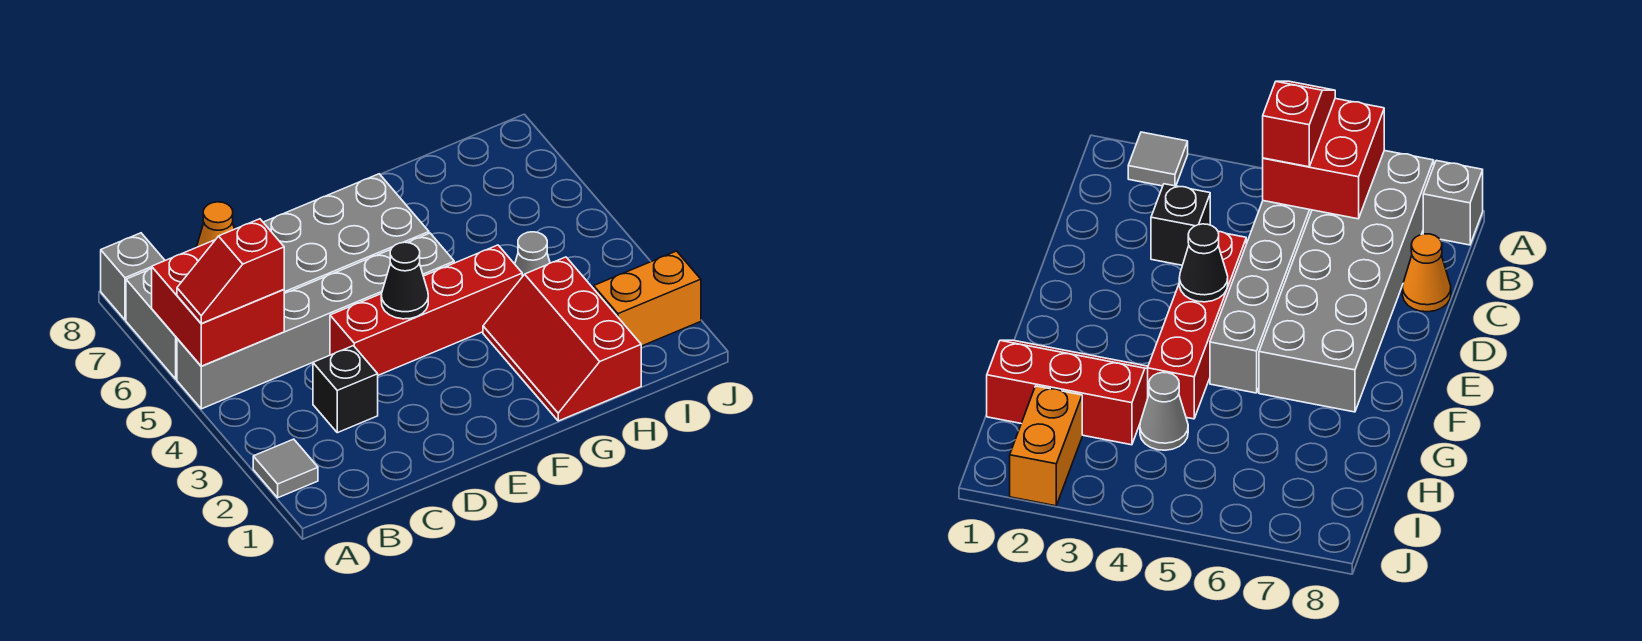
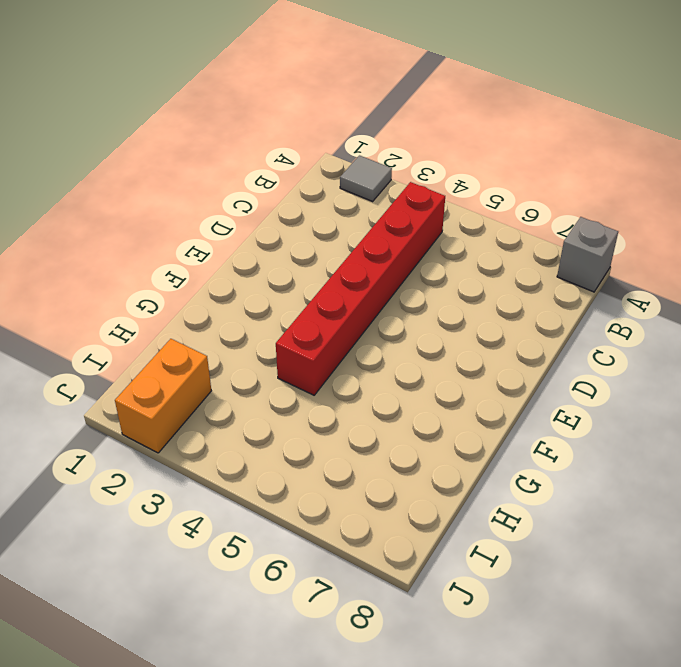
red 1x6 brick [276,182,445,395] -> red 1x4 brick [330,245,522,375]
none -> grey 1x6 brick [177,233,454,409]
none -> grey 2x6 brick [126,174,429,379]
none -> black 1x1 brick [313,346,378,433]

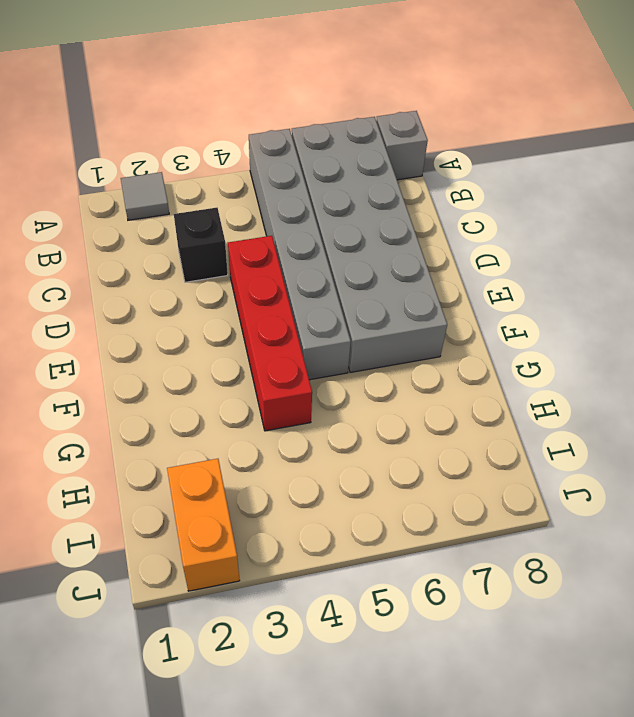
none -> orange 1x1 cone [197,202,234,247]
none -> red 2x3 slope [483,257,641,421]
none -> grey 1x1 cone [515,232,550,277]

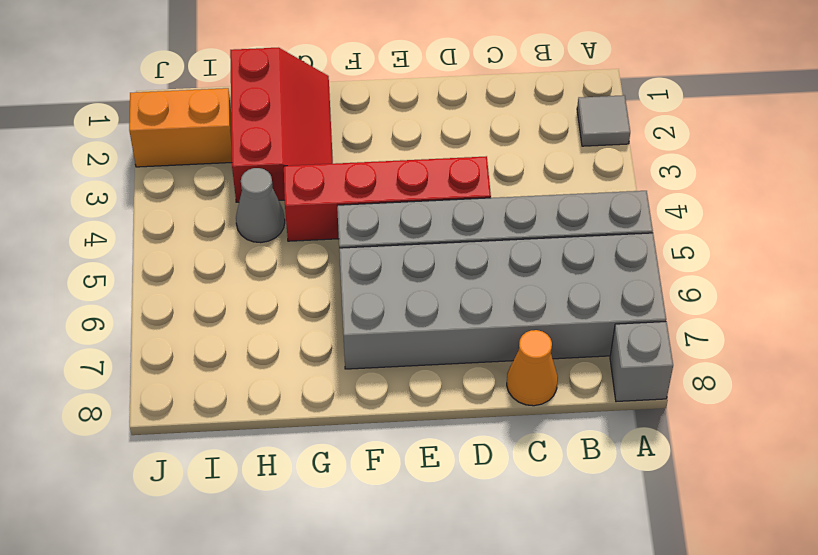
none -> black 1x1 brick [313,346,378,433]
none -> red 2x2 brick [152,240,284,366]
none -> black 1x1 cone [381,242,428,319]

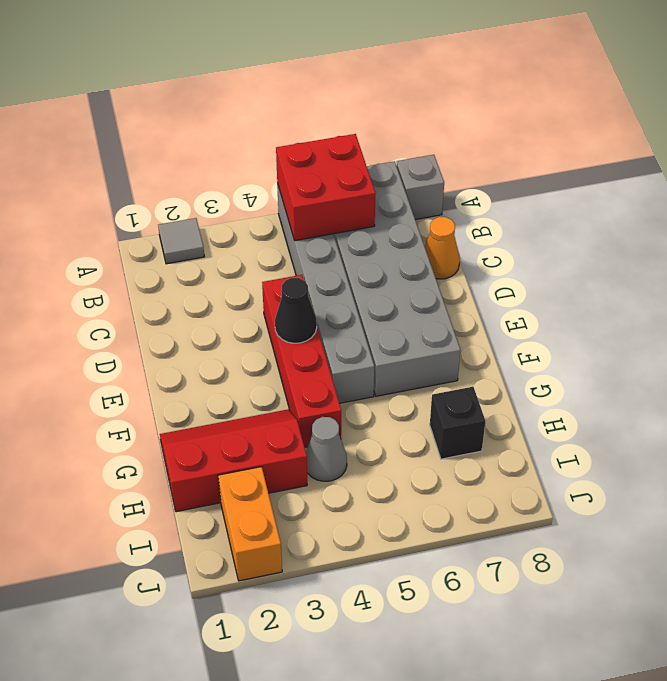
black 1x1 brick [430,386,485,459] -> black 1x1 brick moved to [313,346,378,433]
none -> red 1x2 slope [177,219,284,324]

